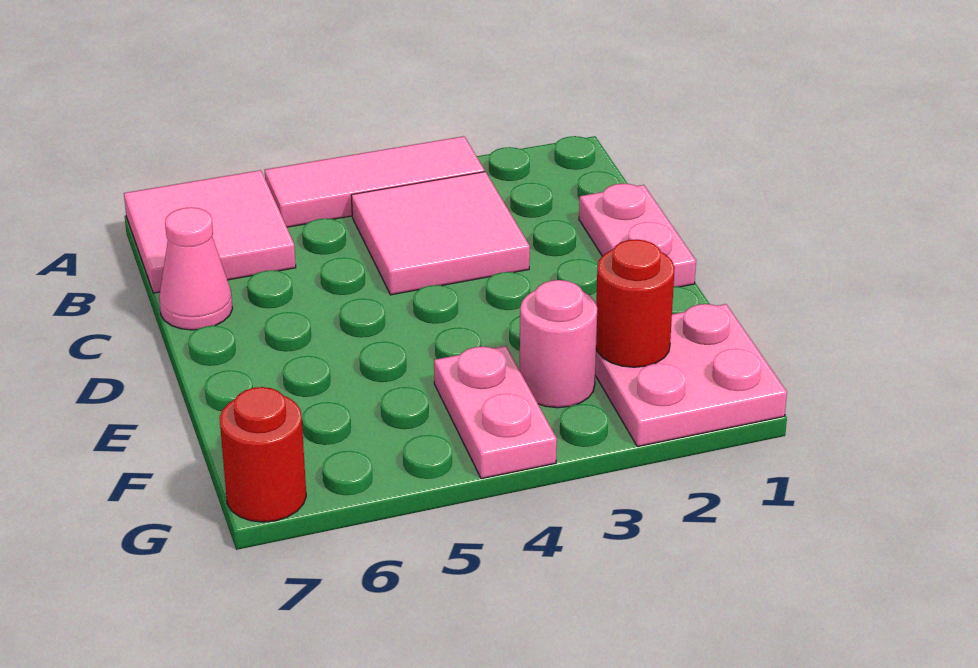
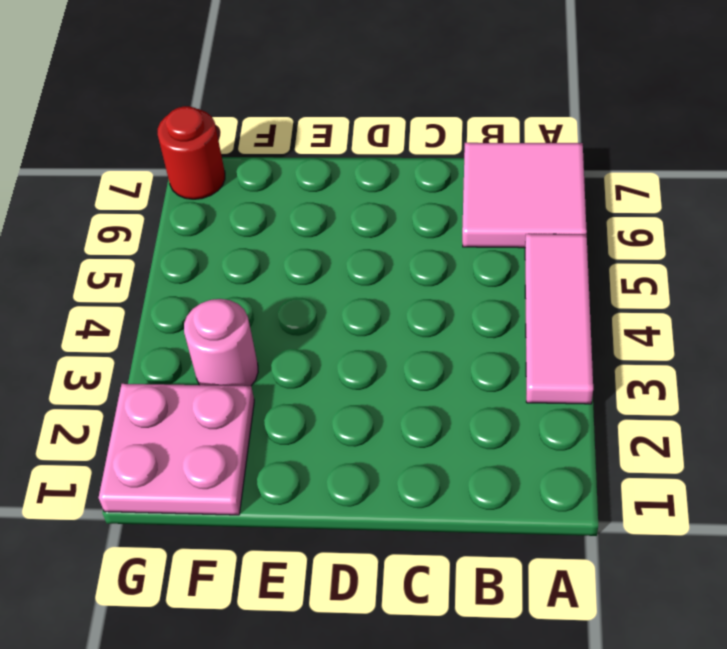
none -> pink 2x2 tile [351,172,530,295]
none -> pink 1x2 plate [579,184,696,287]

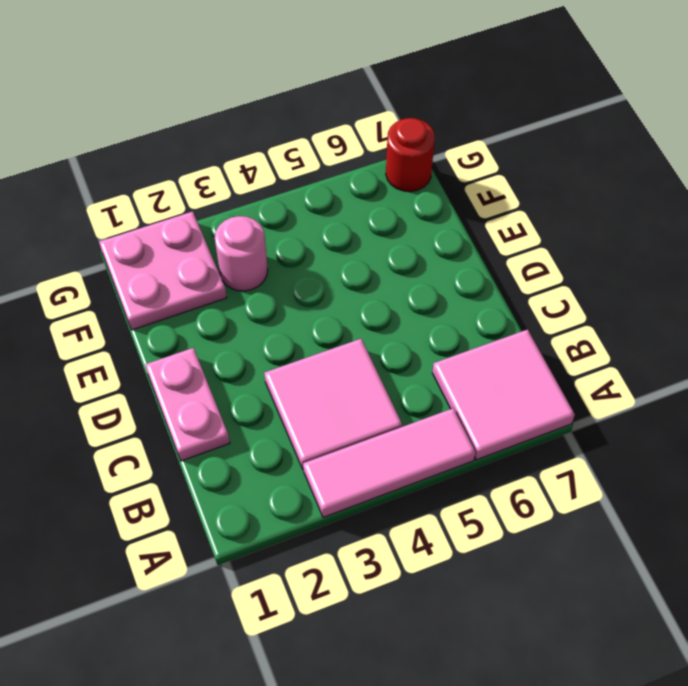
none -> pink 1x1 cone [159,207,233,330]
none -> pink 1x2 plate [434,346,557,479]

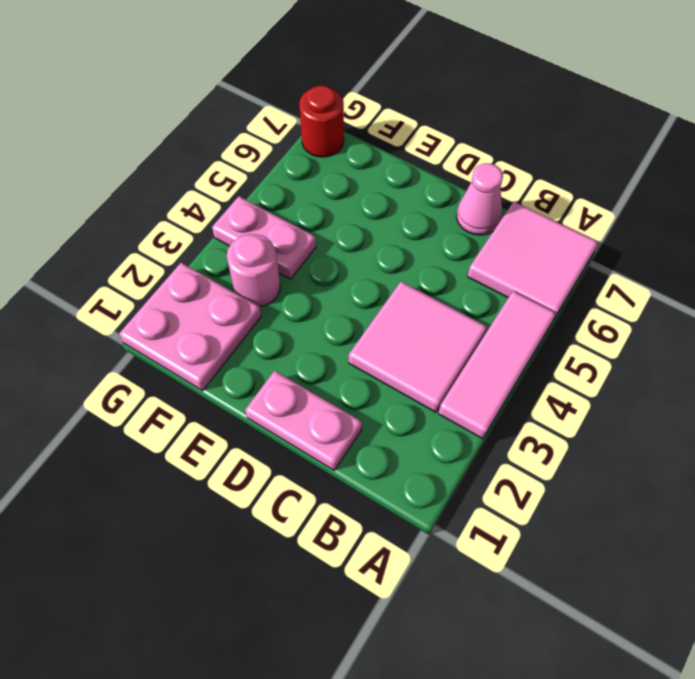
none -> red 1x1 round brick [596,239,675,367]

